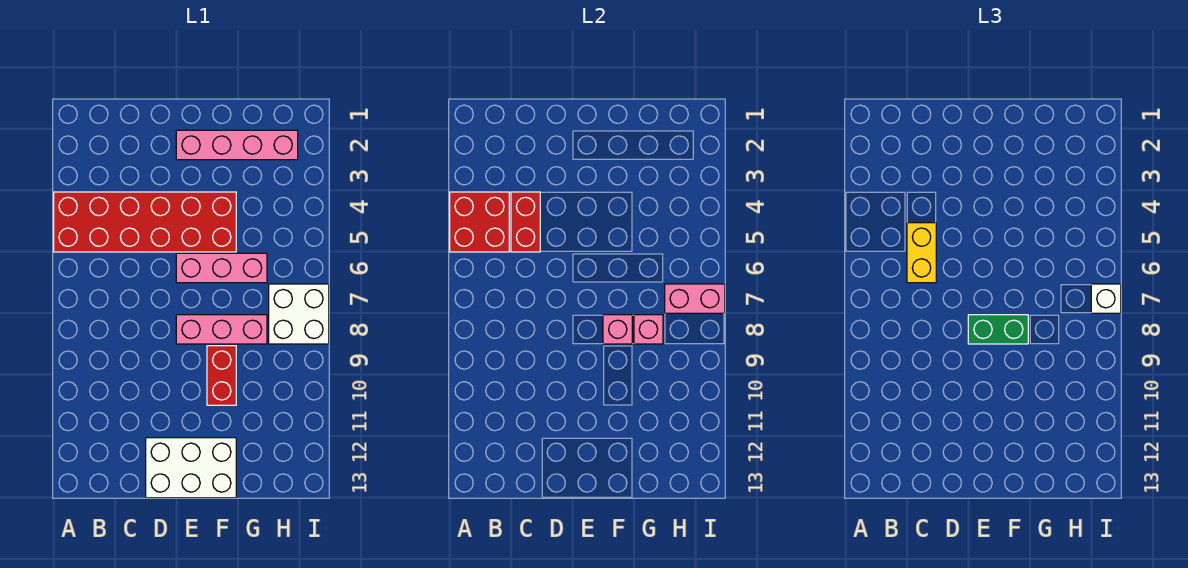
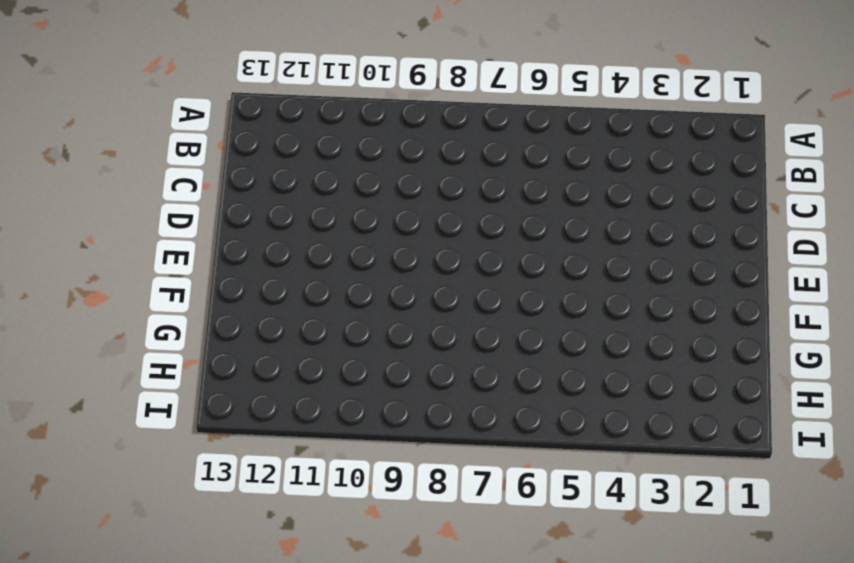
none -> red 2x6 brick [54,192,236,252]
none -> white 2x3 brick [146,438,236,498]
none -> pink 1x4 brick [176,130,298,160]

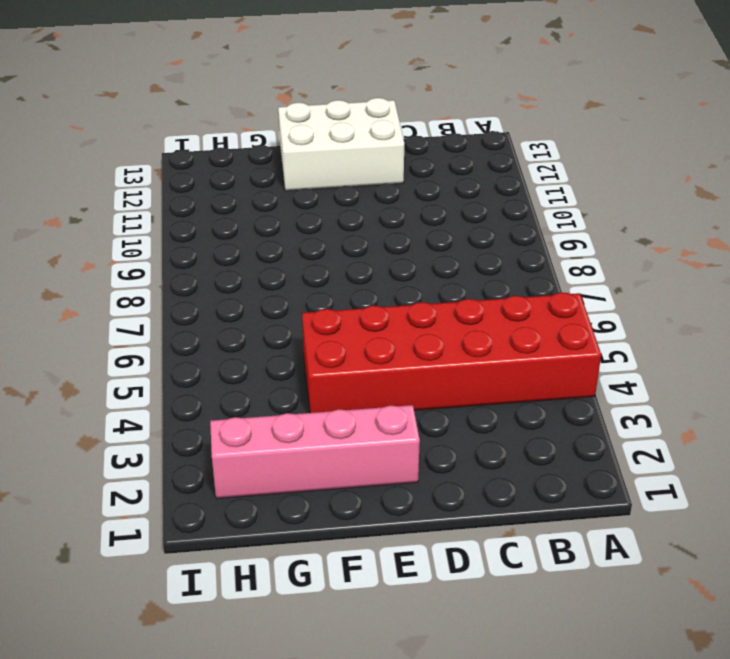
none -> pink 1x3 brick [176,253,267,283]
none -> pink 1x3 brick [176,315,267,344]
none -> red 1x2 brick [207,346,236,405]

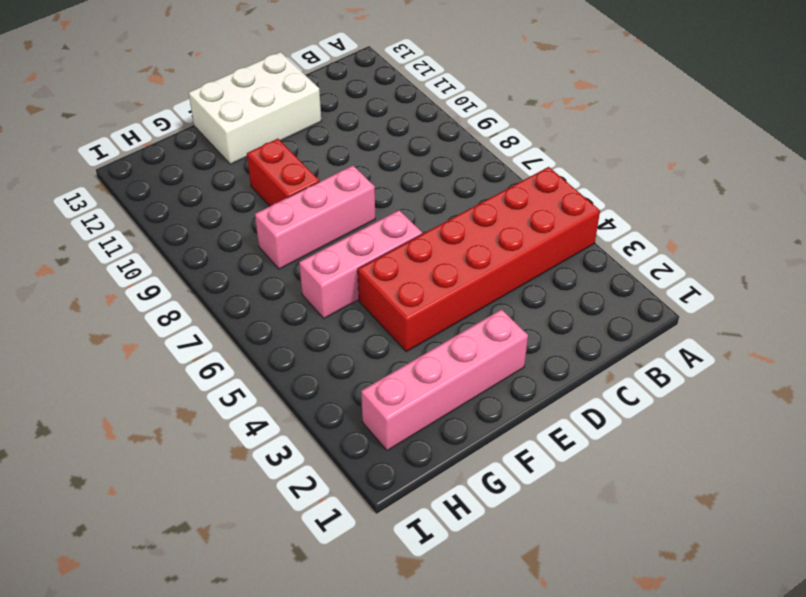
none -> white 2x2 brick [269,284,329,344]
none -> red 2x2 brick [450,192,509,252]
none -> red 1x2 brick [511,192,540,252]

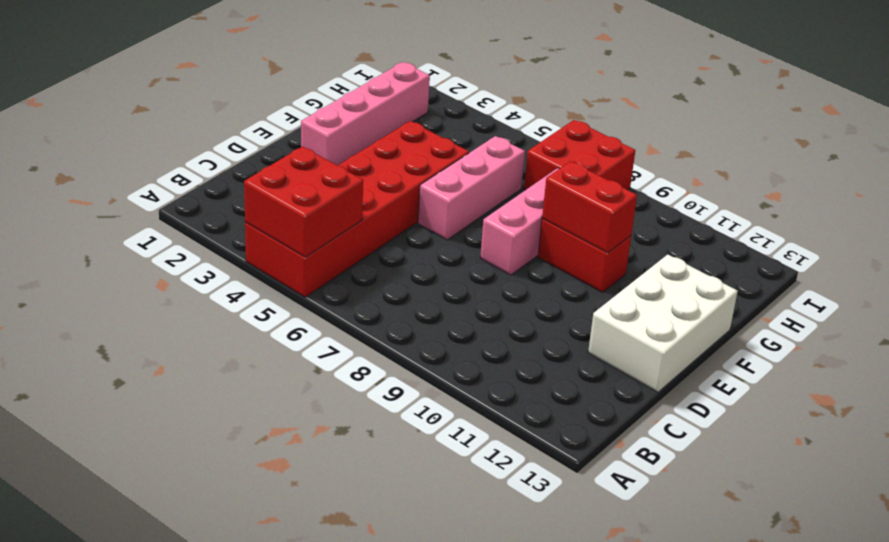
red 1x2 brick [542,161,637,253] -> red 1x2 brick moved to [511,192,540,252]
red 2x2 brick [524,120,635,190] -> white 2x2 brick [269,284,329,344]
none -> pink 1x1 brick [603,315,632,344]
none -> pink 1x1 brick [634,315,663,344]
none -> pink 1x2 brick [665,284,725,313]

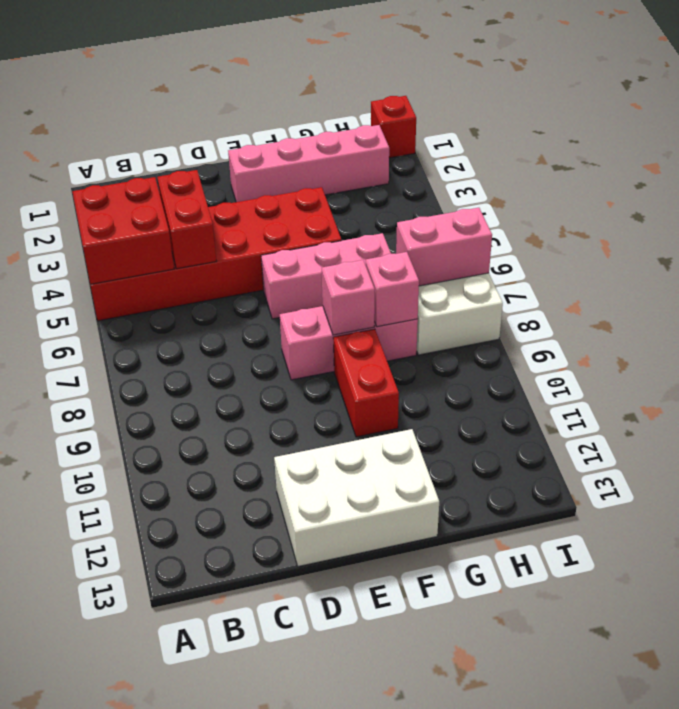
red 1x1 brick [371,96,416,158] -> none
none -> yellow 1x2 brick [907,223,936,283]
none -> green 1x2 brick [968,315,1028,344]
none -> white 1x1 brick [1091,284,1121,313]

